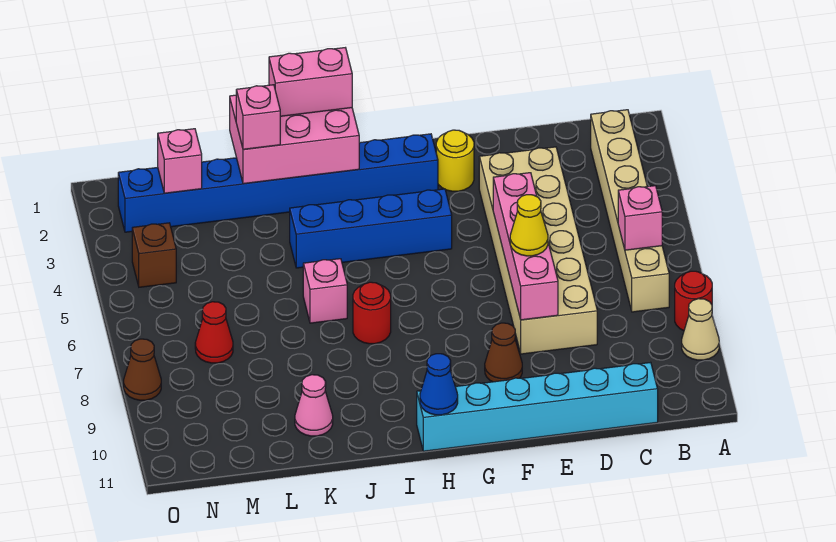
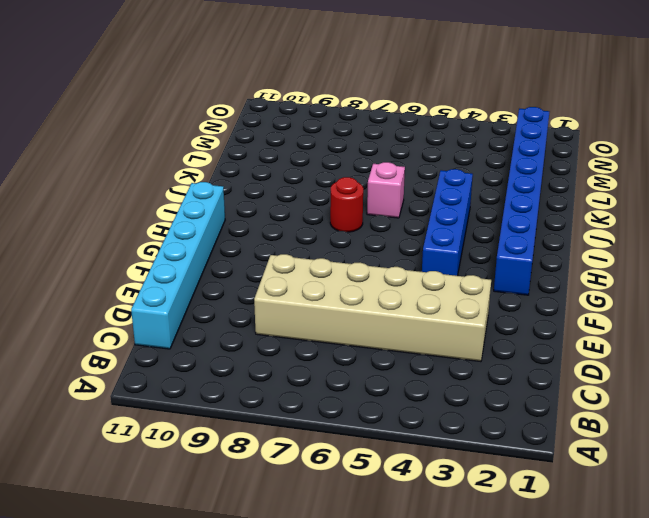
none -> red 1x1 round brick [675,271,712,331]
none -> tan 1x1 cone [682,299,719,360]
none -> tan 1x6 brick [591,110,669,312]

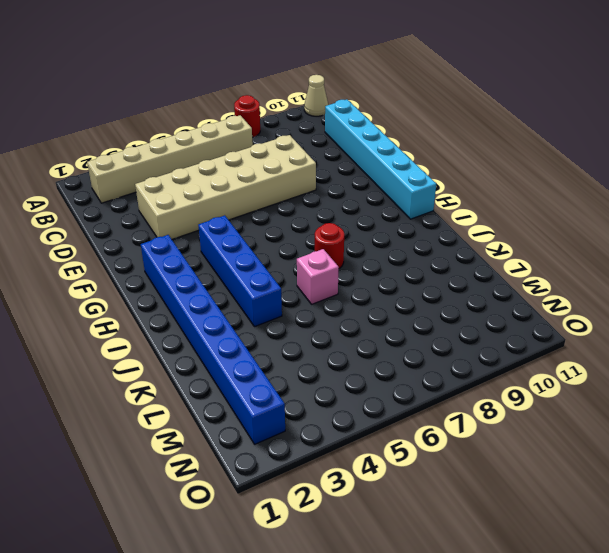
tan 1x1 cone [304,75,328,116] -> tan 1x1 cone moved to [682,299,719,360]
none -> yellow 1x1 round brick [436,130,474,191]
none -> brown 1x1 cone [485,323,522,382]
none -> pink 1x1 cone [295,375,333,436]

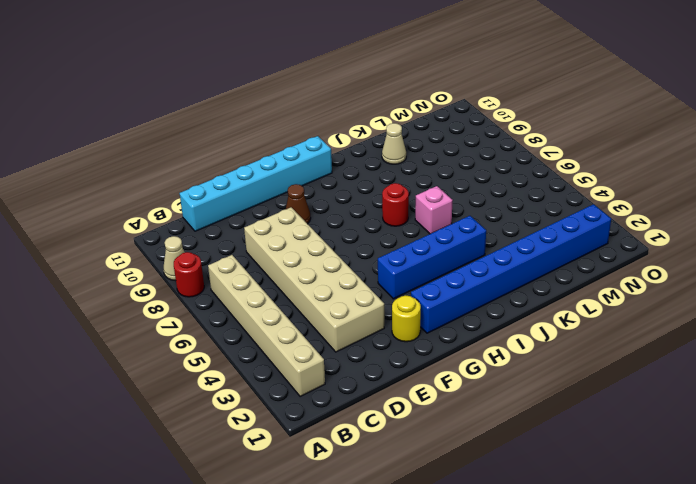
tan 1x1 cone [382,123,406,164] -> pink 1x1 cone [295,375,333,436]
none -> red 1x1 cone [195,302,233,363]
none -> brown 1x1 brick [132,223,176,287]
none -> brown 1x1 cone [124,339,161,400]

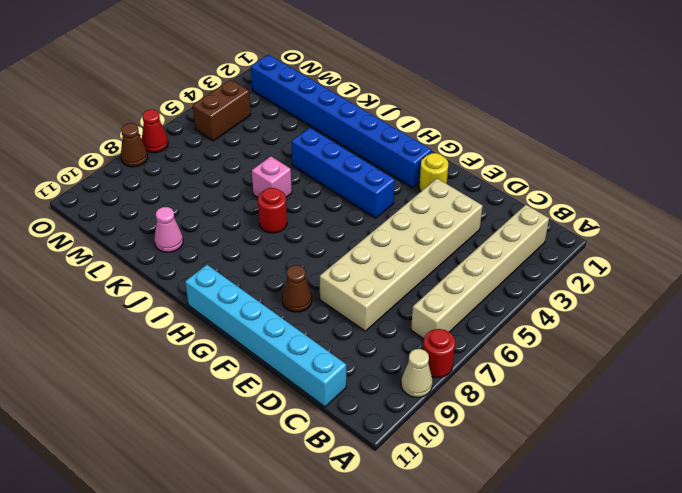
brown 1x2 brick [193,80,251,141] -> brown 1x1 brick [132,223,176,287]
red 1x1 cone [142,110,168,153] -> red 1x1 cone moved to [195,302,233,363]
none -> pink 1x1 brick [618,186,662,250]
none -> pink 1x4 brick [493,173,558,320]
none -> blue 1x1 cone [420,354,458,415]

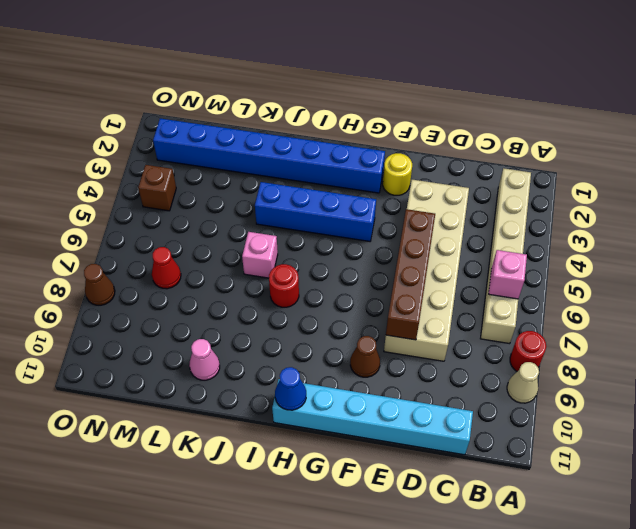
brown 1x4 brick [386,209,435,340] -> pink 1x4 brick [493,173,558,320]
none -> pink 2x3 brick [230,95,359,184]
none -> pink 1x1 brick [158,129,202,193]
none -> yellow 1x1 cone [510,195,548,256]

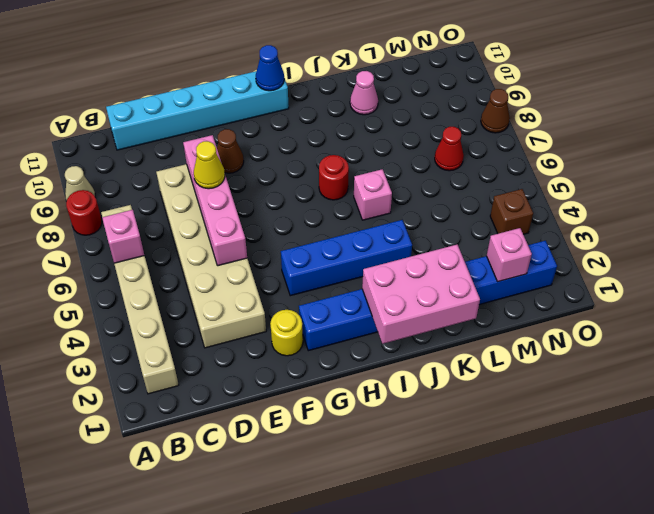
none -> pink 1x2 brick [269,48,352,116]
none -> pink 1x1 brick [236,85,280,149]

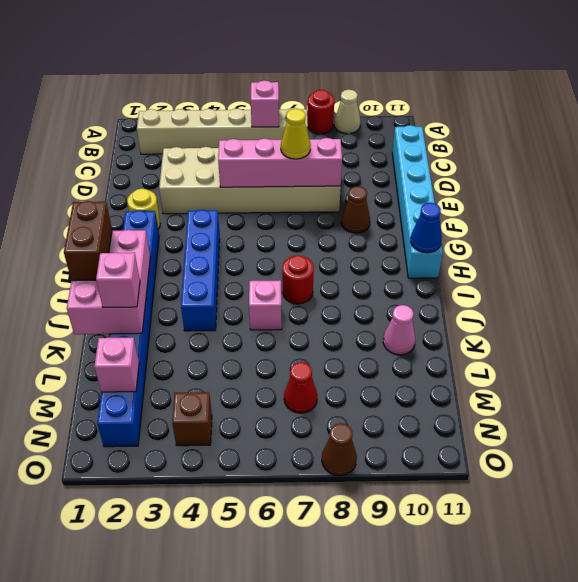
brown 1x2 brick [64,201,112,281] -> pink 1x2 brick [269,48,352,116]

